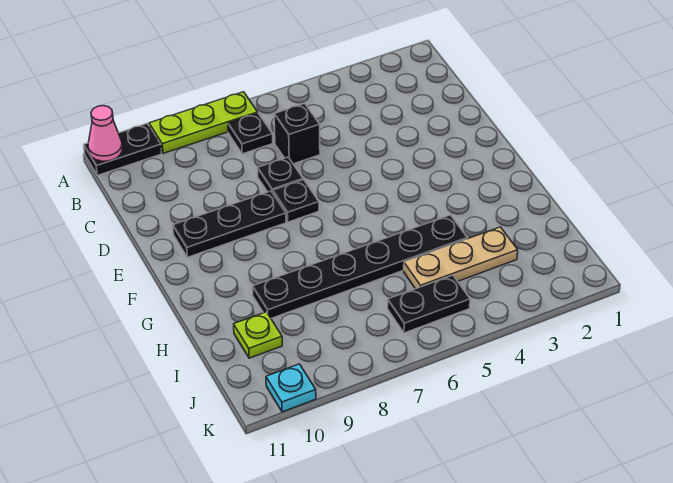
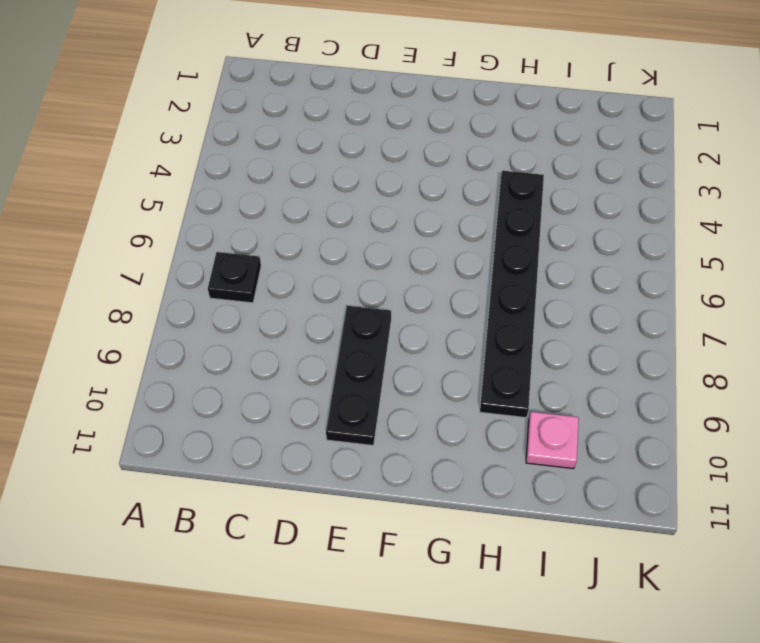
pink 1x1 plate [526,412,579,469] -> lime 1x1 plate [234,312,282,358]
none -> lime 1x3 plate [149,92,258,154]
none -> black 1x2 plate [84,123,161,175]
none -> black 1x1 brick [274,103,320,164]

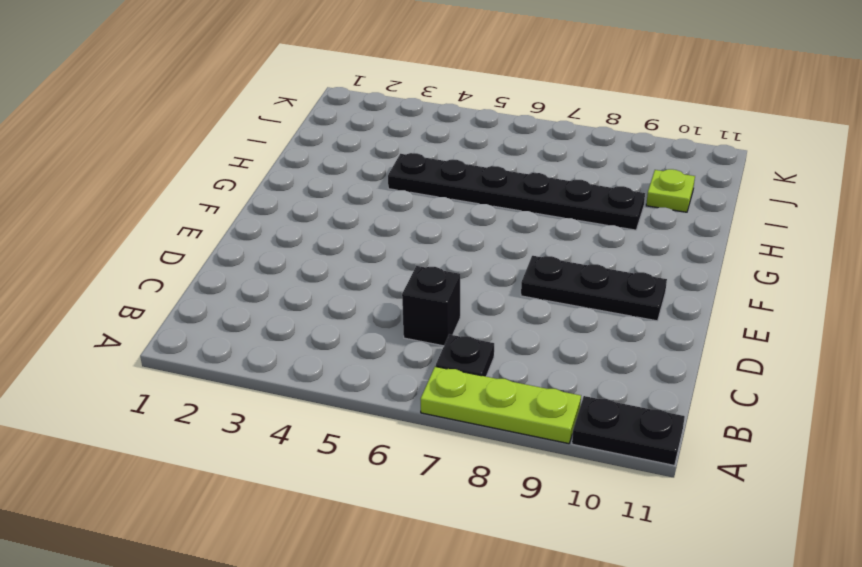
none -> black 1x1 plate [258,157,303,193]
none -> black 1x1 plate [273,180,319,222]
none -> tan 1x3 plate [404,227,518,289]

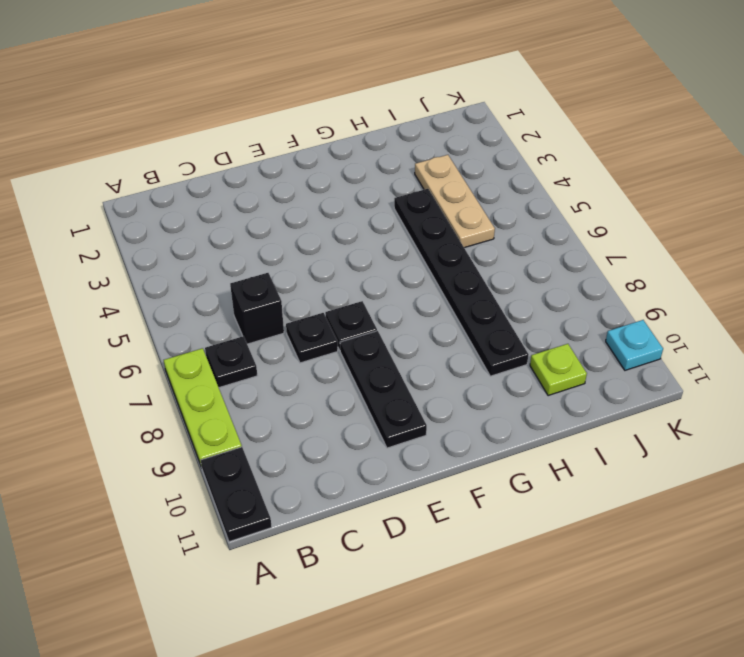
none -> black 1x2 plate [387,275,470,333]
none -> pink 1x1 cone [88,106,123,161]

